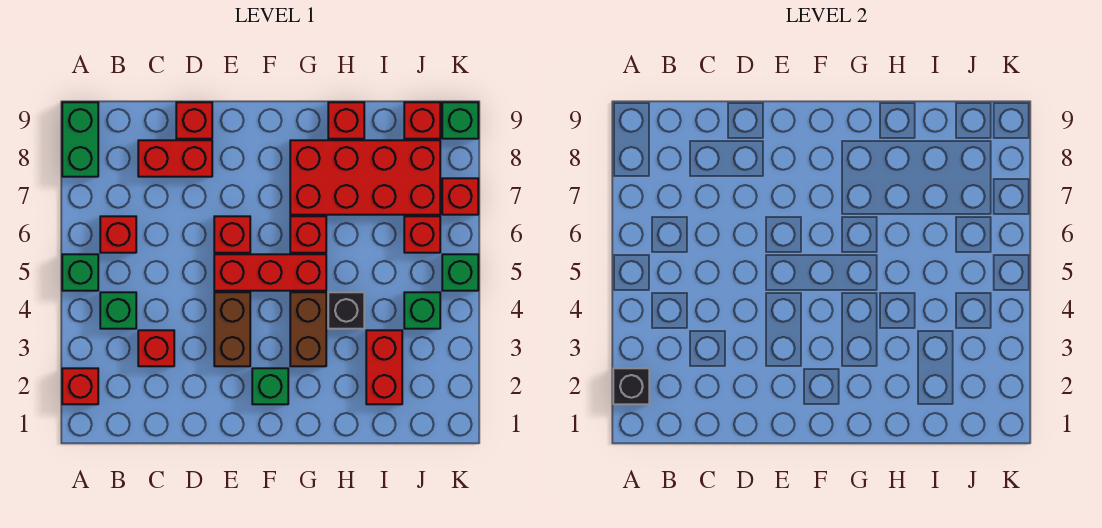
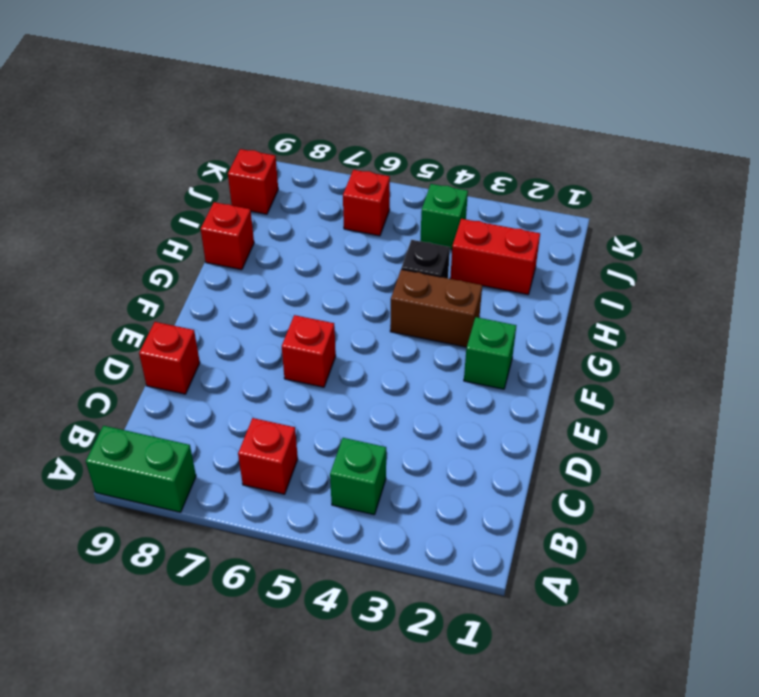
none -> red 1x1 brick [62,368,98,404]
none -> green 1x1 brick [62,254,98,291]
none -> red 1x1 brick [138,330,174,366]

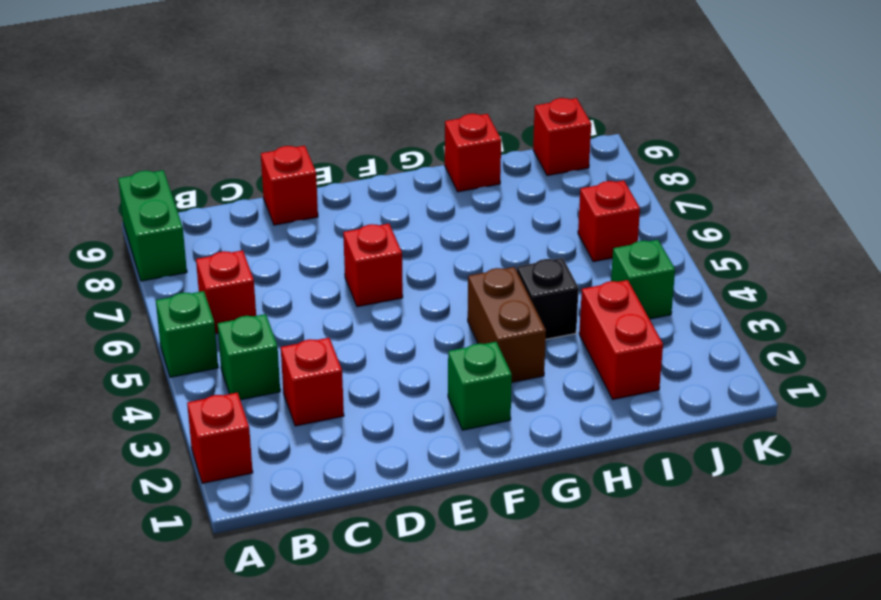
none -> red 1x2 brick [138,140,212,177]
none -> brown 1x2 brick [214,292,250,366]
none -> red 1x3 brick [214,254,326,291]

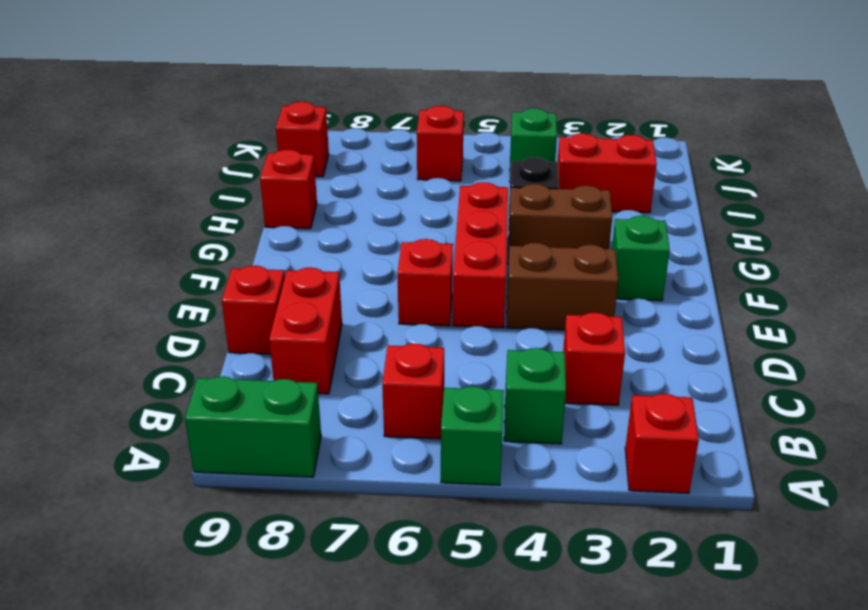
none -> red 1x1 brick [290,216,326,253]
none -> red 2x4 brick [290,140,440,215]
none -> green 1x1 brick [442,254,478,291]

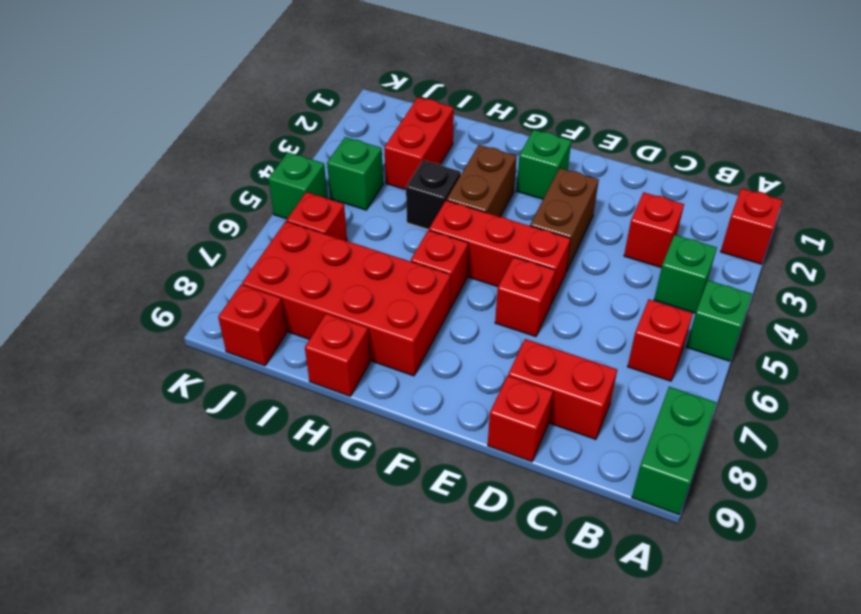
none -> red 1x1 brick [442,178,478,215]
none -> green 1x1 brick [442,102,478,139]
none -> black 1x1 brick [613,368,649,404]

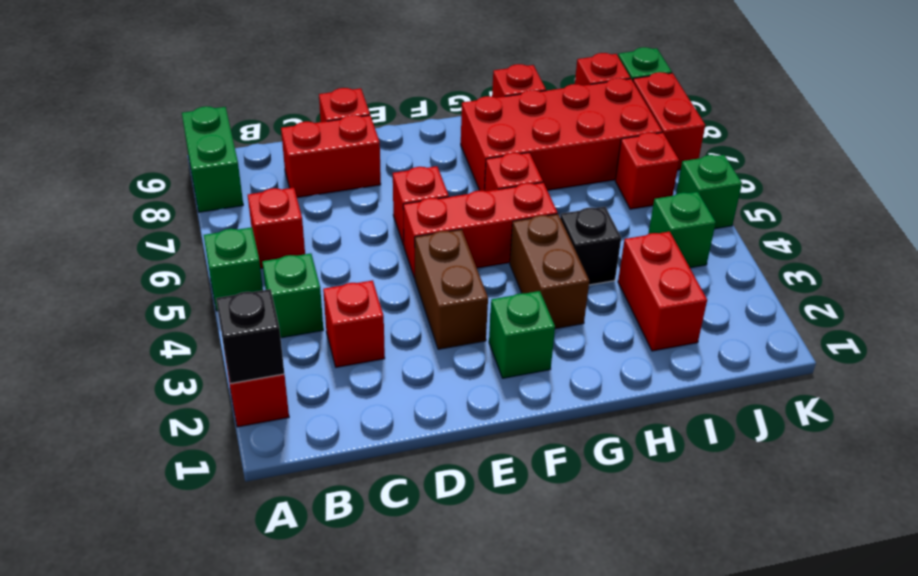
red 1x2 brick [633,72,705,170] -> red 1x1 brick [442,178,478,215]

